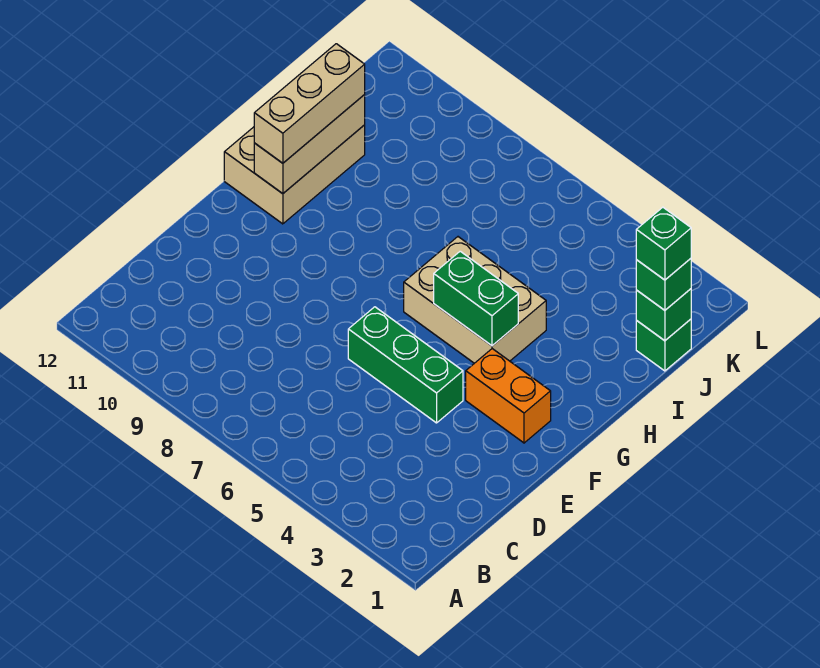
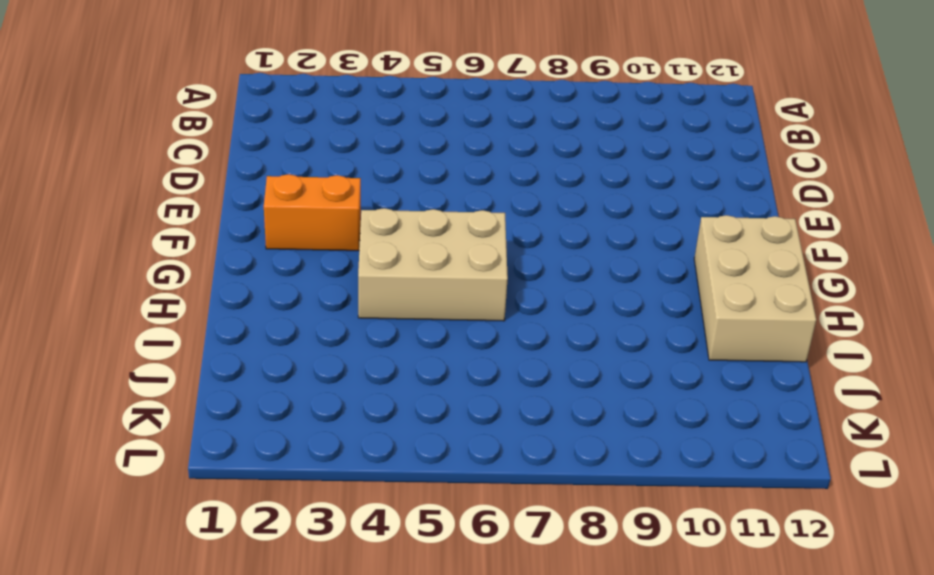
none -> green 1x3 brick [348,307,463,423]
none -> green 1x1 brick [636,319,691,371]

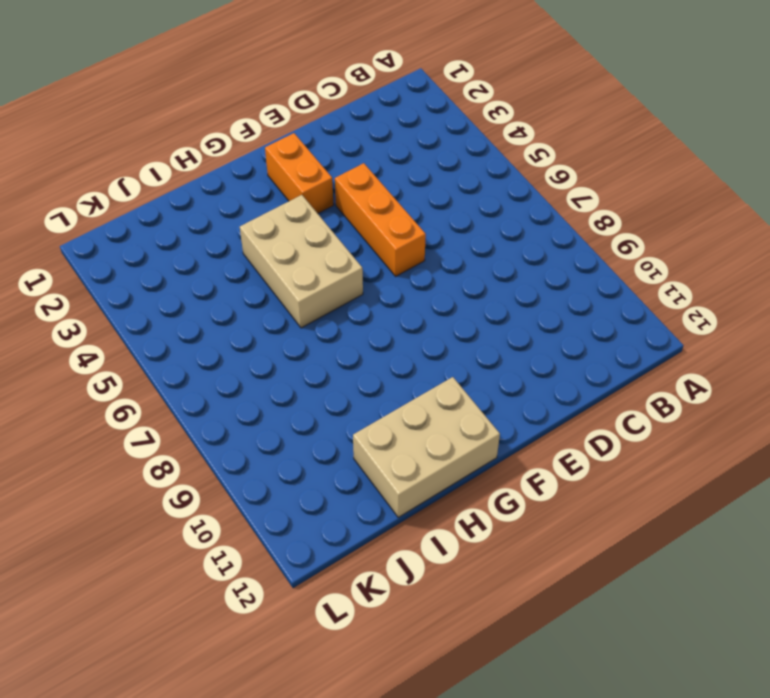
orange 1x3 brick [335,163,426,276] -> green 1x3 brick [348,307,463,423]
none -> green 1x1 brick [636,319,691,371]
none -> green 1x2 brick [434,251,518,346]

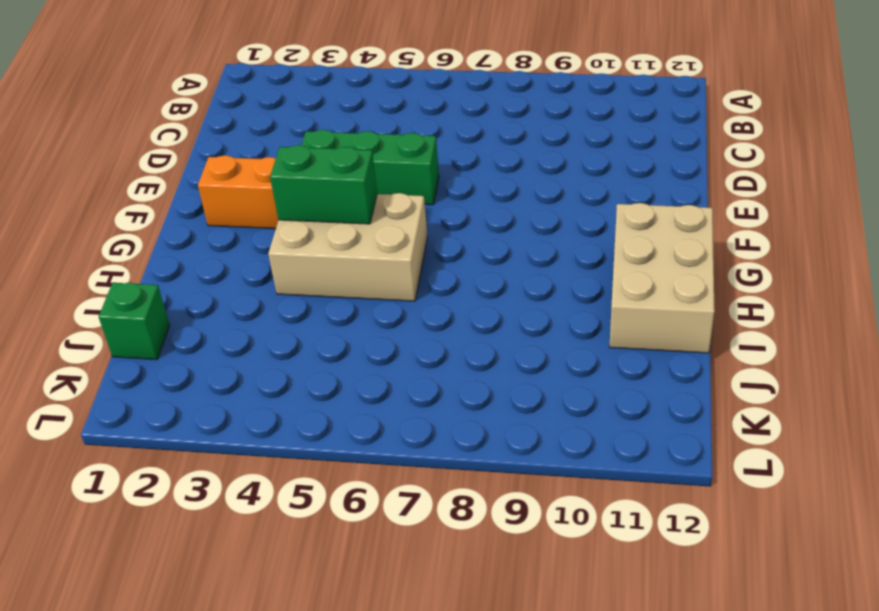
none -> tan 1x3 brick [254,95,365,194]
none -> green 1x1 brick [636,289,691,341]

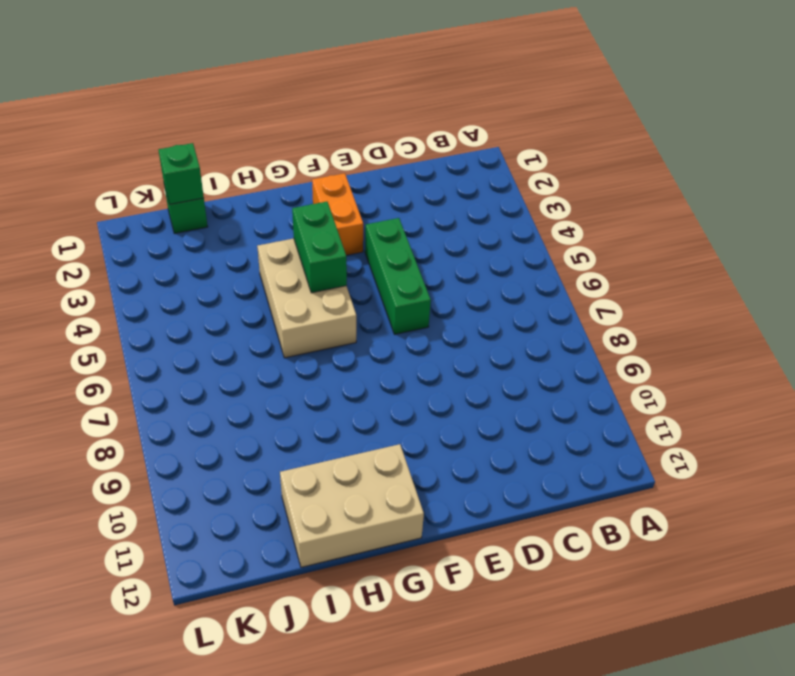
none -> tan 1x3 brick [254,95,365,194]
none -> tan 1x3 brick [254,44,365,163]

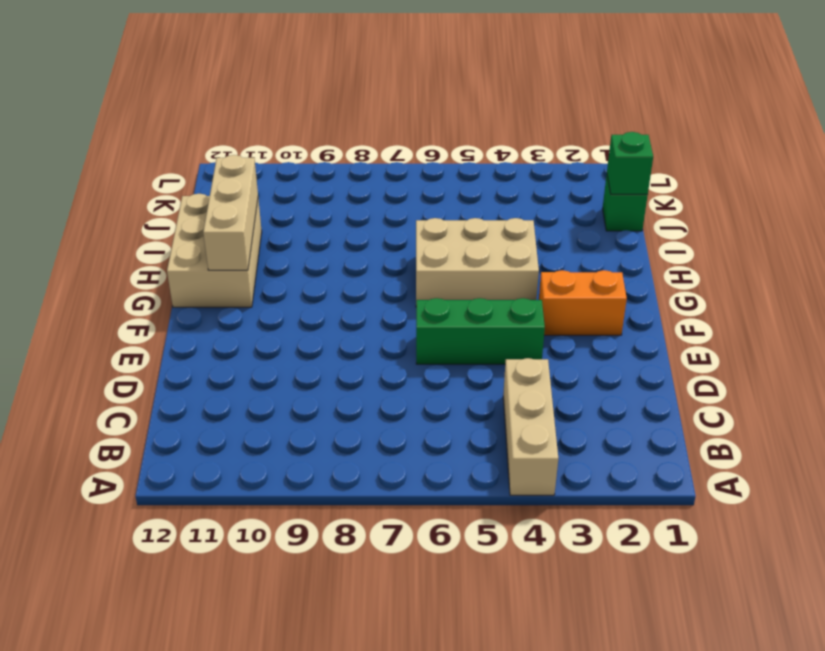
tan 1x3 brick [503,358,558,495] -> tan 1x3 brick moved to [254,44,365,163]
none -> green 1x2 brick [434,251,518,346]
none -> green 1x1 brick [636,259,691,310]

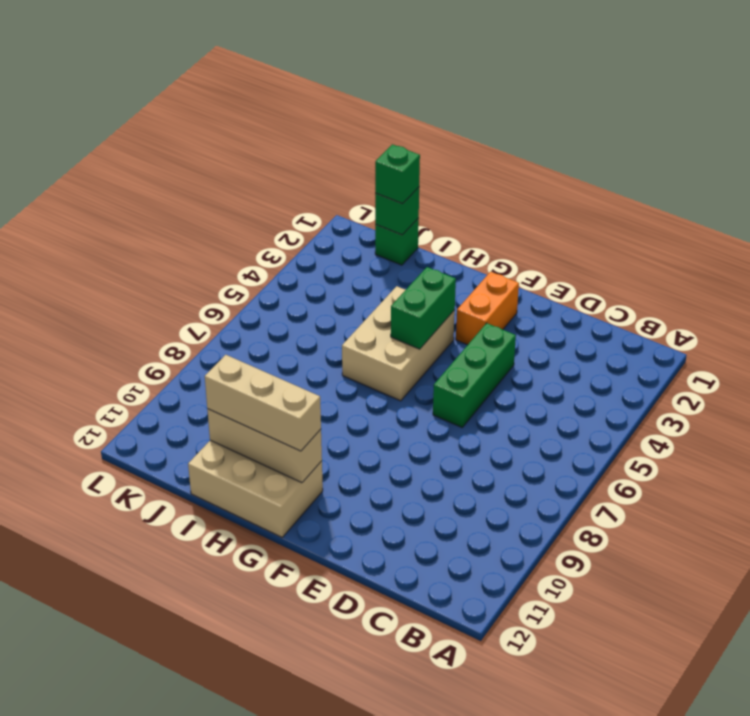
none -> green 1x1 brick [636,207,691,280]

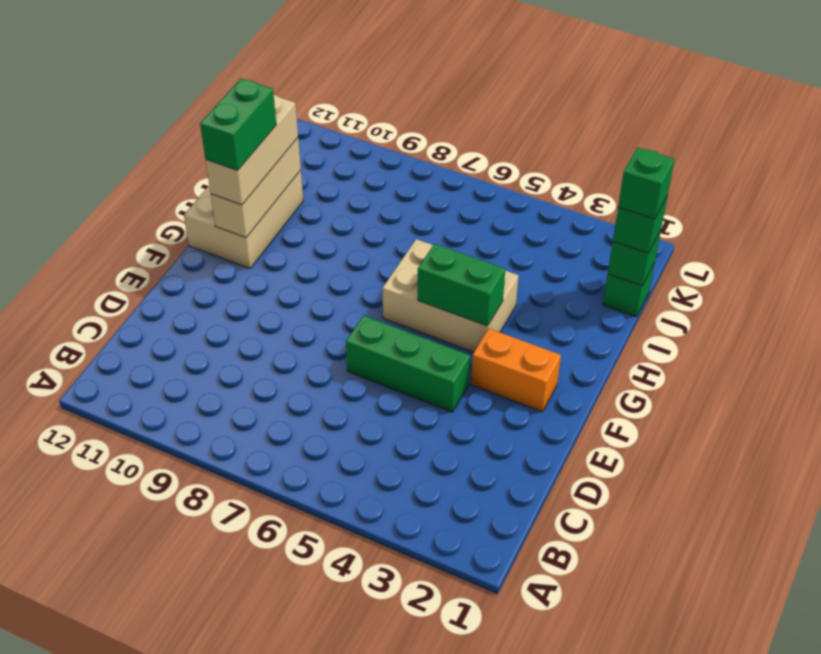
green 1x2 brick [200,78,276,170] -> none

